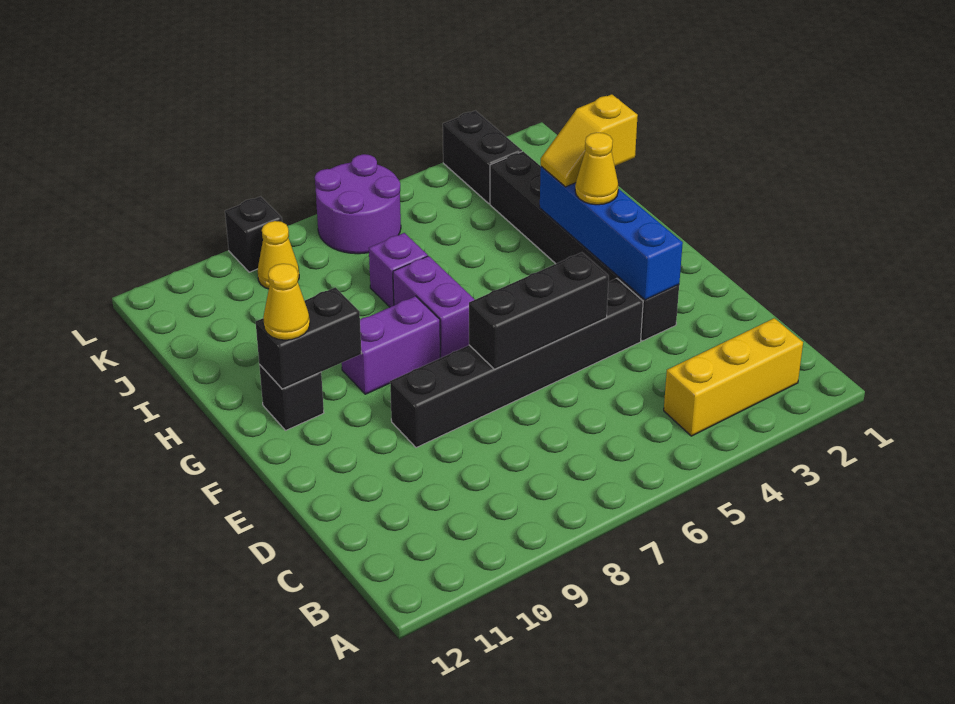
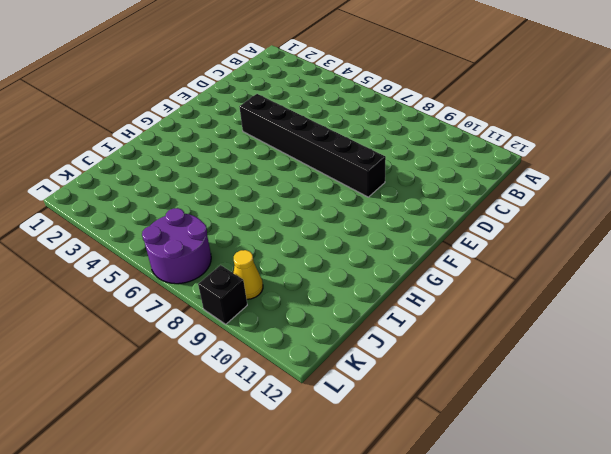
none -> yellow 1x3 brick [664,318,803,436]
none -> black 1x6 brick [490,151,679,341]
none -> purple 1x2 brick [393,256,475,358]

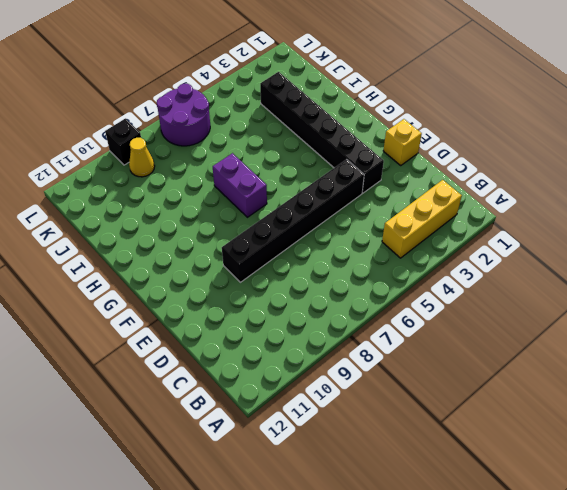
yellow 1x1 brick [383,119,422,165] -> none
none -> purple 1x2 brick [342,296,440,394]
none -> black 1x1 brick [259,365,324,430]
none -> purple 1x1 brick [369,233,428,307]

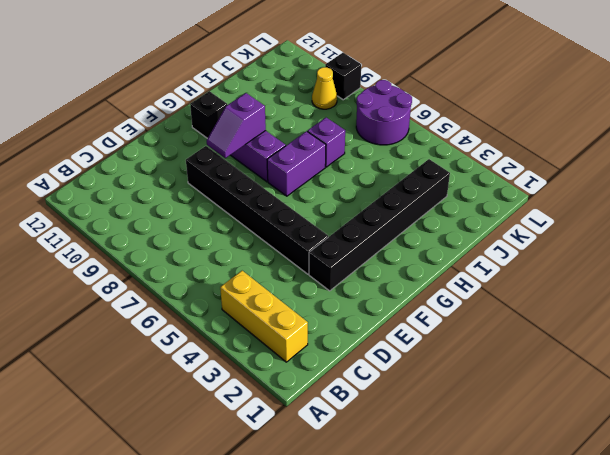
purple 1x2 slope [207,93,266,158] -> none
none -> black 1x2 brick [443,111,522,204]
none -> blue 1x4 brick [540,167,683,300]
none -> black 1x3 brick [469,252,609,369]

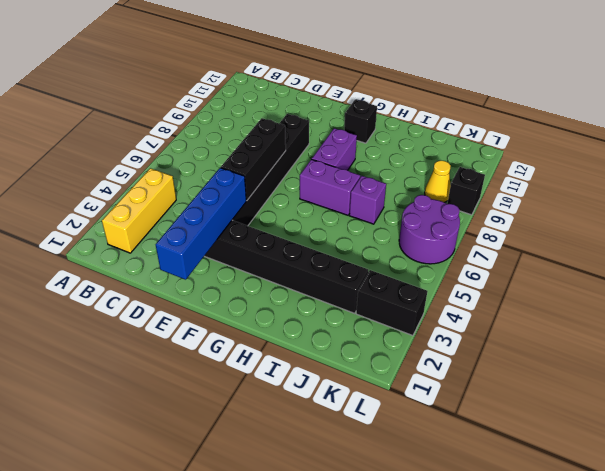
blue 1x4 brick [156,168,246,280] -> blue 1x4 brick turned to [540,167,683,300]
none -> black 1x2 brick [256,287,361,389]
none -> yellow 1x1 cone [575,133,618,205]
none -> yellow 1x1 cone [263,264,310,340]

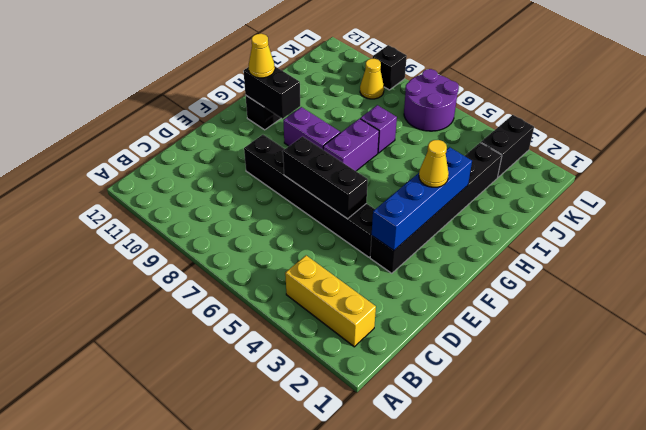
none -> yellow 1x2 slope [541,94,638,187]

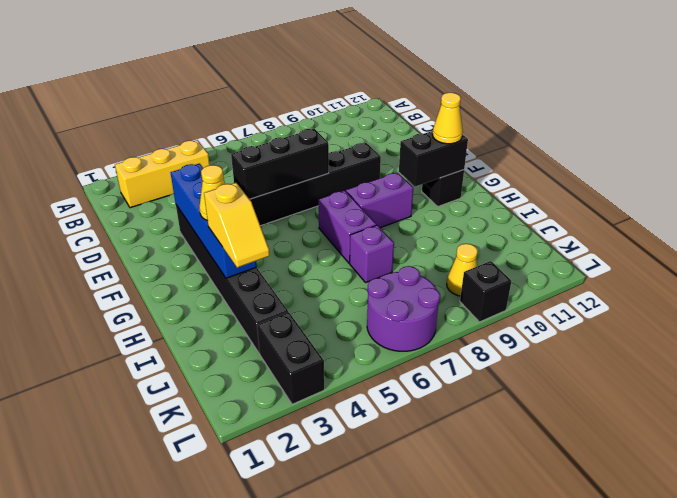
yellow 1x2 slope [204,183,270,268] -> yellow 1x2 slope turned to [541,94,638,187]

